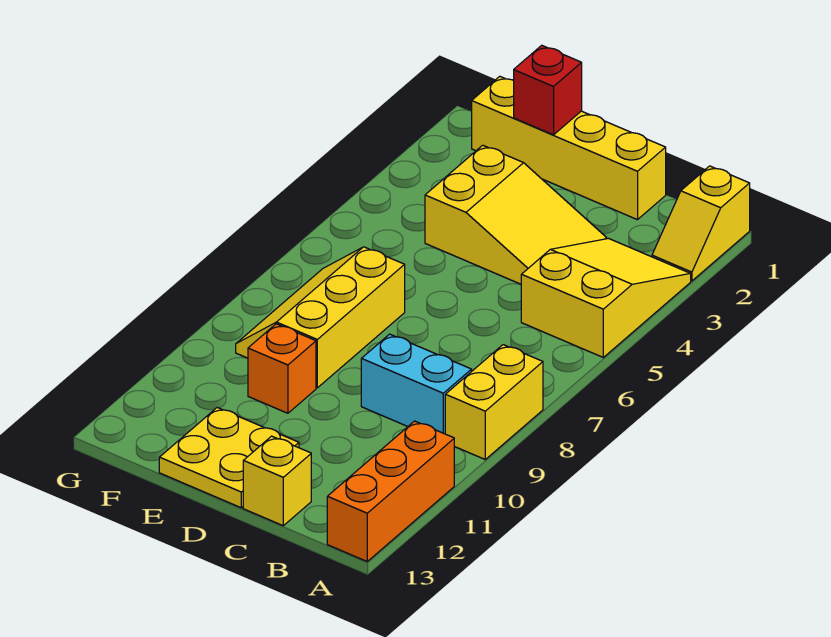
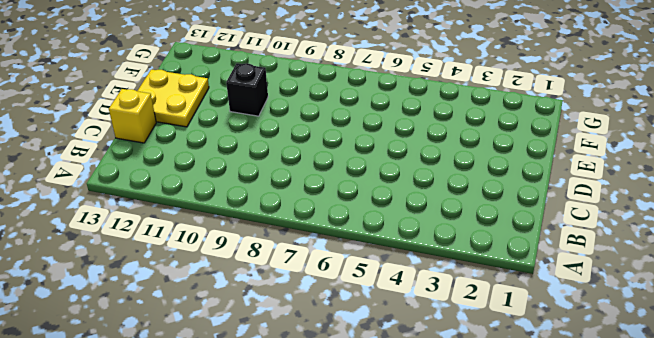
black 1x1 brick [226,63,268,116] -> orange 1x1 brick [248,324,316,413]
none -> yellow 1x2 slope [652,166,750,281]
none -> yellow 2x3 slope [521,239,691,357]
none -> yellow 1x2 brick [445,345,543,459]

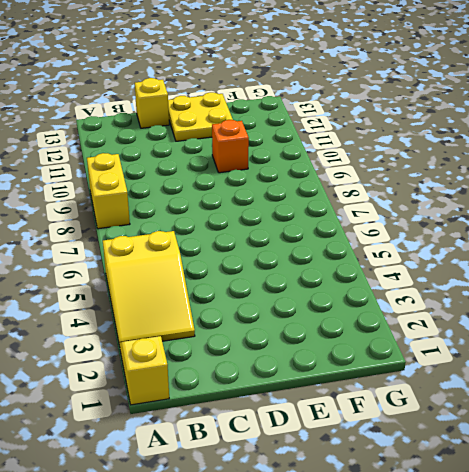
none -> orange 1x3 brick [327,421,454,561]
none -> cyan 1x2 brick [361,334,472,434]
none -> yellow 1x4 brick [472,76,666,220]

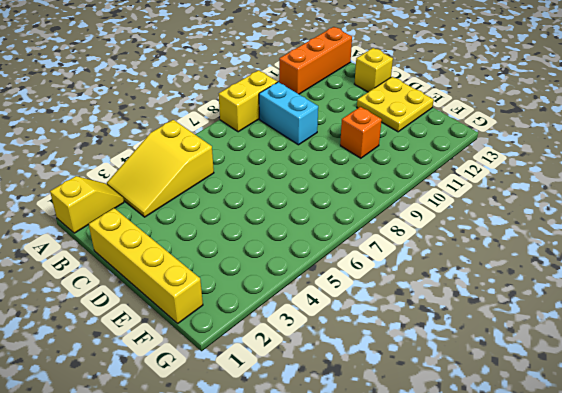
none -> yellow 2x3 slope [425,145,607,284]
none -> yellow 2x3 slope [236,247,405,388]
none -> red 1x1 brick [514,45,582,135]

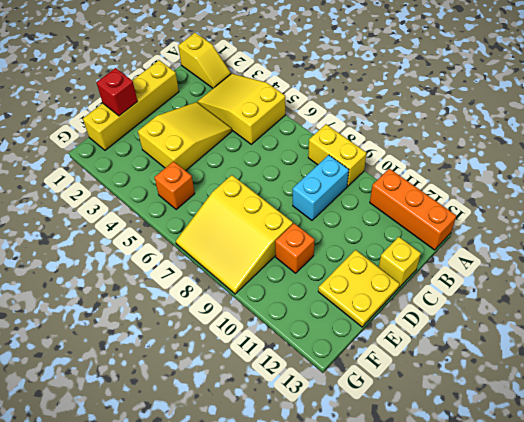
yellow 3x3 slope [176,175,293,294] -> yellow 2x3 slope [236,247,405,388]
orange 1x1 brick [154,161,195,209] -> none

